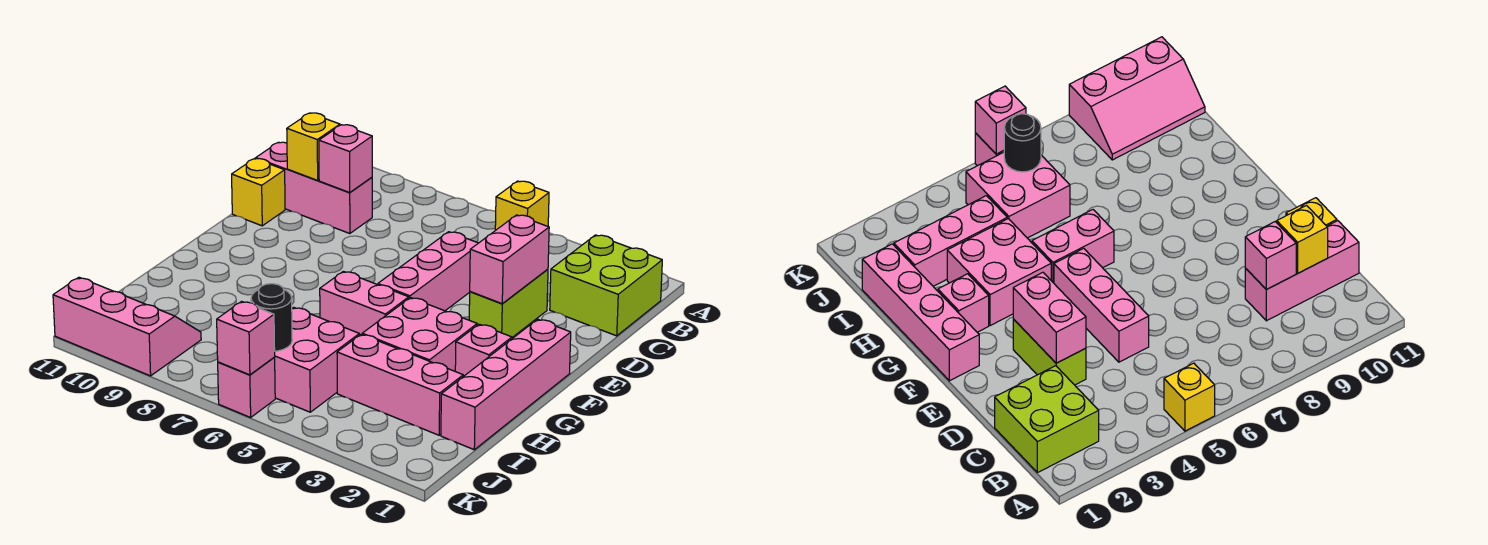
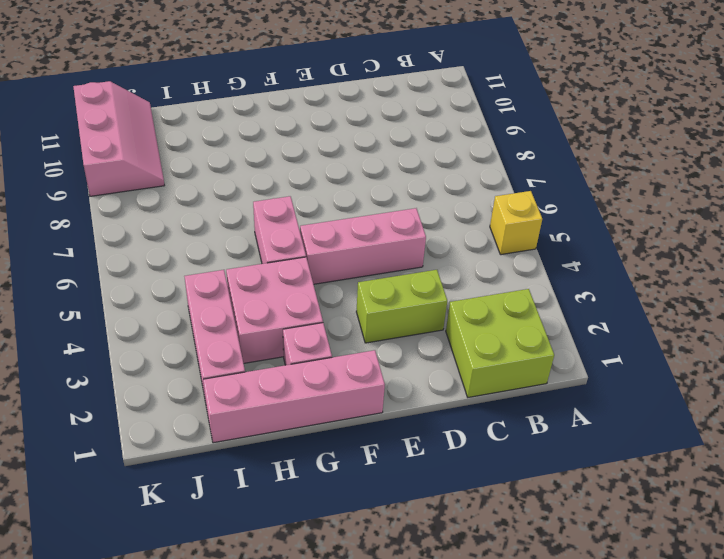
none -> pink 1x3 brick [256,142,372,234]
none -> yellow 1x1 brick [232,158,285,226]
none -> pink 2x2 brick [274,307,359,412]

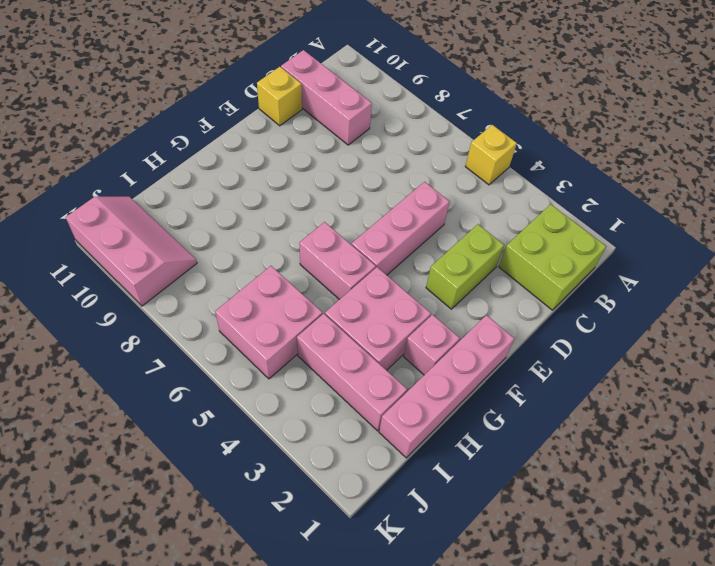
none -> pink 1x1 brick [218,358,275,417]
none -> pink 1x1 brick [319,125,372,192]
none -> yellow 1x1 brick [287,113,340,180]

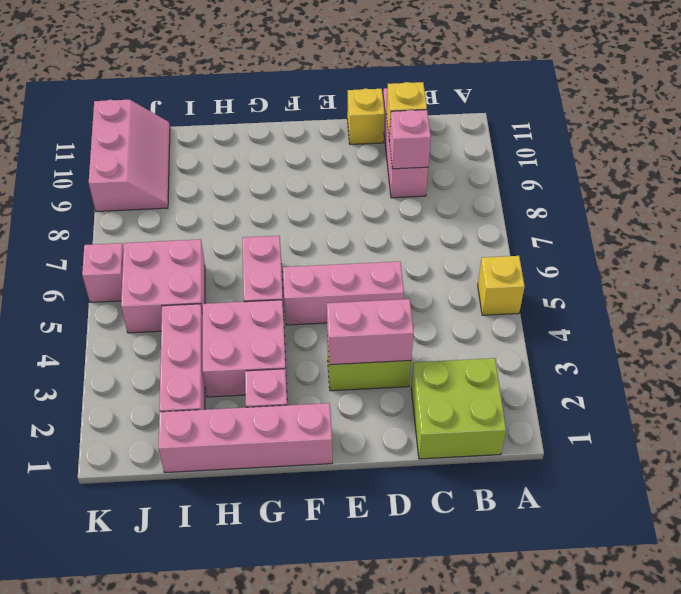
none -> black 1x1 round brick [251,284,292,351]
none -> pink 1x1 brick [217,301,275,375]

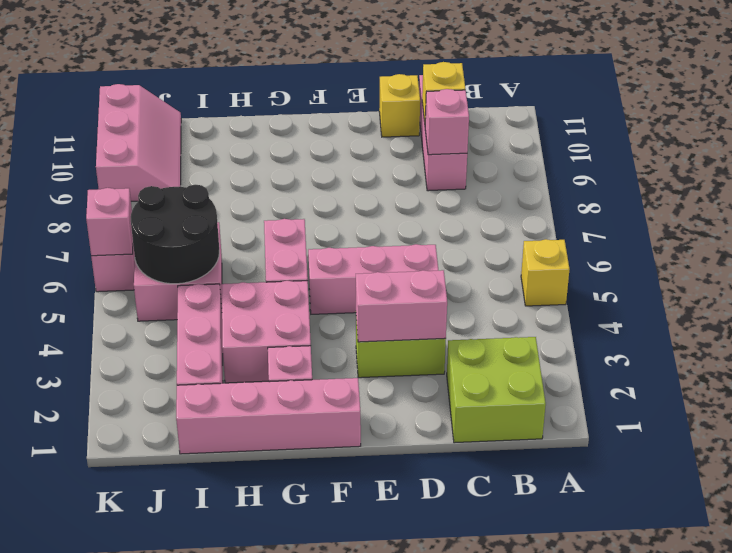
black 2x2 round brick [131,185,219,284] -> black 1x1 round brick [251,284,292,351]

